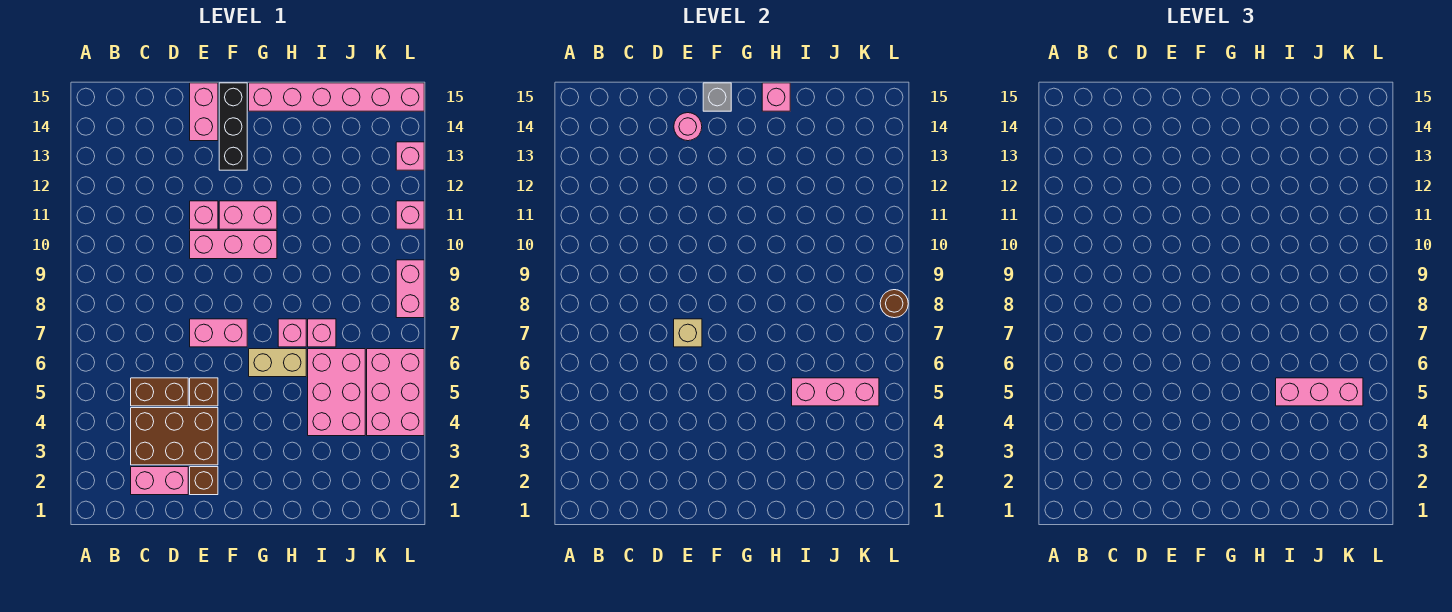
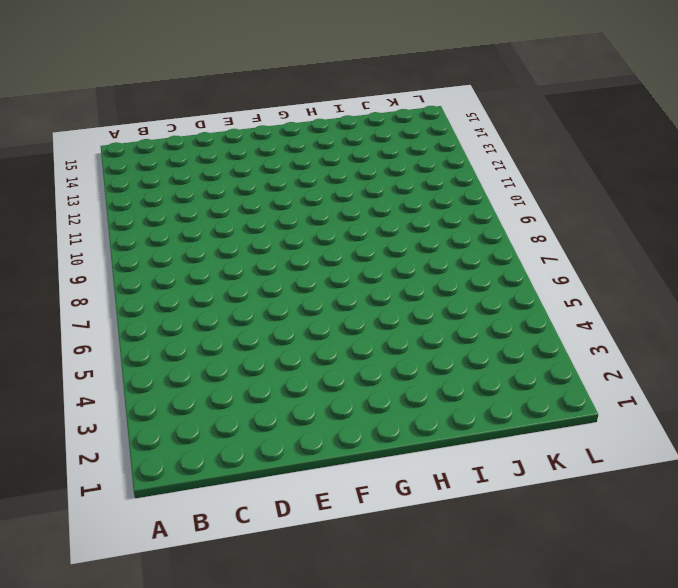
none -> pink 1x2 brick [131,467,188,495]
none -> brown 2x3 brick [131,408,218,465]
none -> brown 1x2 brick [131,378,188,406]

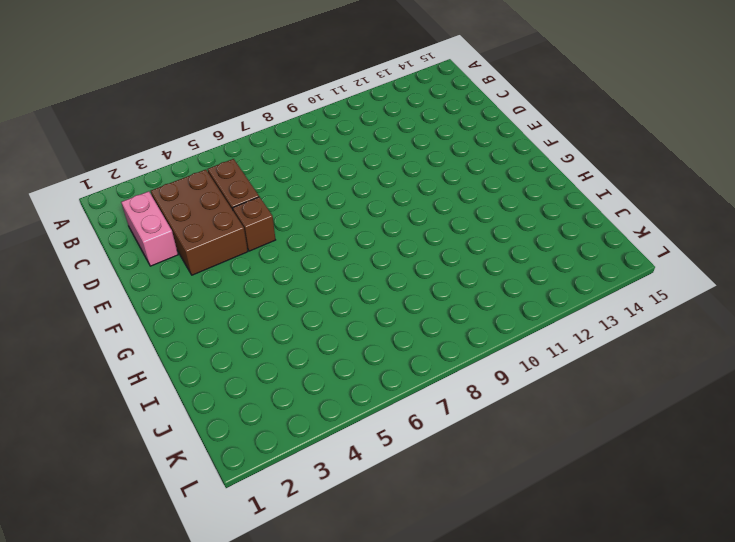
none -> brown 1x1 brick [190,467,218,495]
none -> pink 1x2 brick [190,319,247,347]
none -> pink 1x3 brick [190,231,277,259]

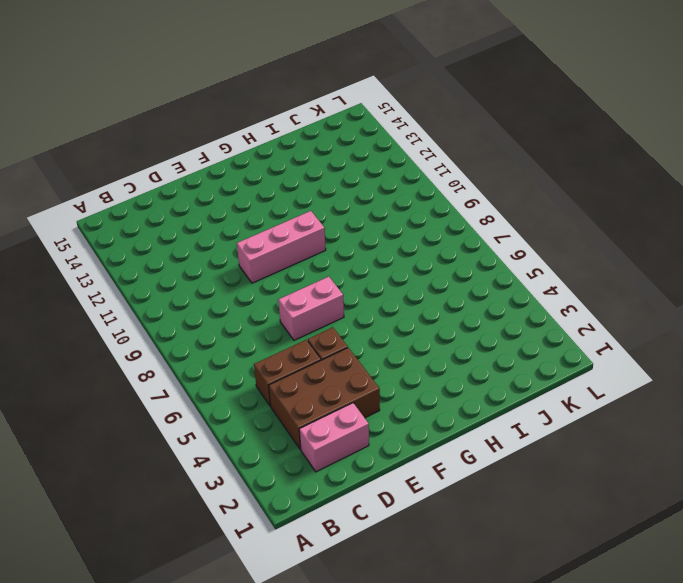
none -> brown 1x1 brick [190,467,218,495]
none -> pink 1x1 brick [190,201,218,229]
none -> pink 1x2 brick [190,83,218,141]

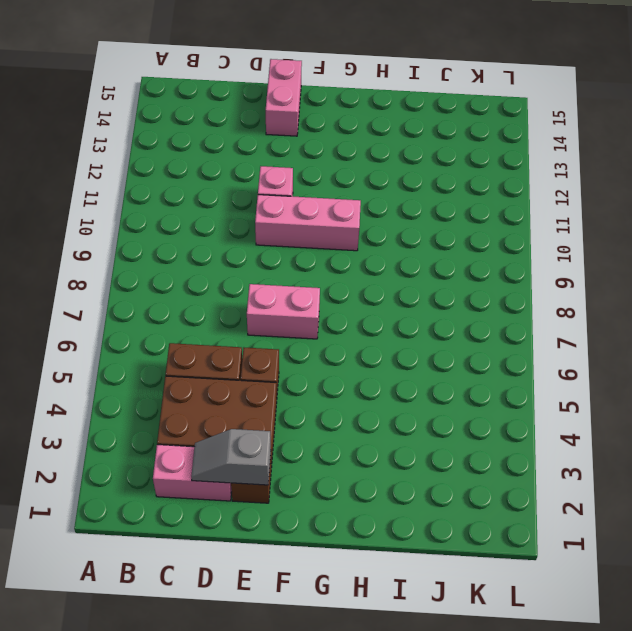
grey 1x2 slope [191,429,271,485] -> none
none -> pink 1x2 brick [219,201,277,229]
none -> black 1x3 brick [219,83,247,170]
none -> tan 1x2 brick [249,349,306,377]

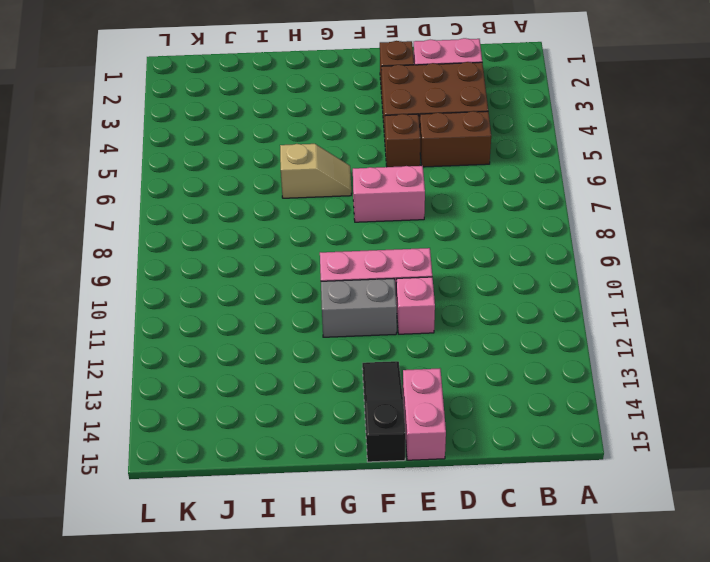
grey 1x2 brick [321,279,397,337] -> pink 1x2 brick [219,201,277,229]
black 1x3 slope [362,361,406,462] -> black 1x3 brick [219,83,247,170]
tan 1x2 slope [280,144,351,198] -> tan 1x2 brick [249,349,306,377]
none -> pink 1x6 brick [249,83,424,111]
none -> pink 1x1 brick [278,319,306,347]
none -> pink 2x3 brick [308,349,365,436]

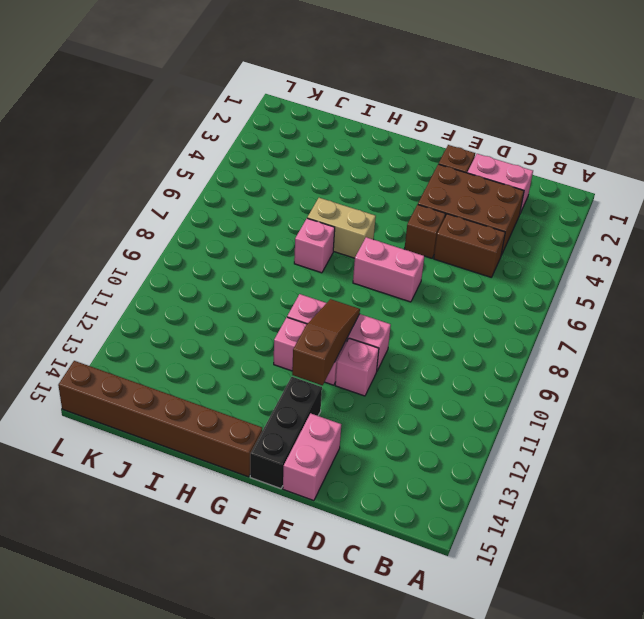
brown 1x3 slope [292,299,360,385] -> none
brown 1x6 brick [58,361,262,477] -> pink 1x6 brick [249,83,424,111]
none -> pink 2x3 brick [308,349,365,436]
none -> pink 1x1 brick [308,319,336,347]
none -> pink 2x3 brick [367,349,424,436]

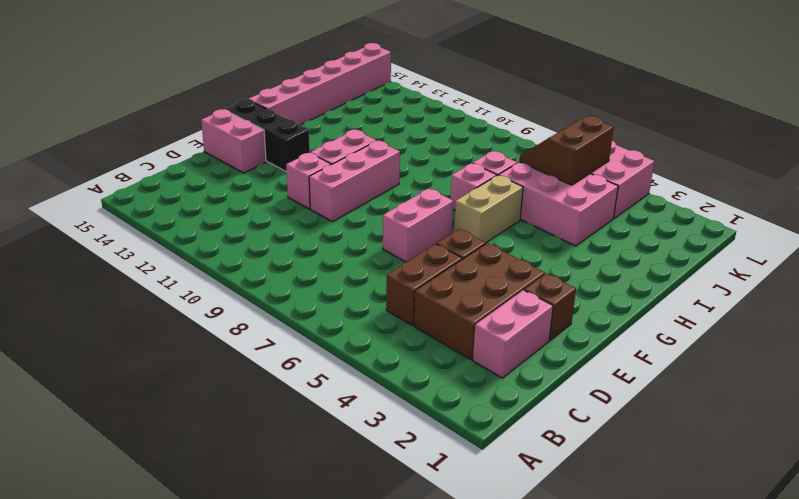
brown 2x2 slope [519,116,614,185] -> pink 1x3 brick [792,378,879,406]
none -> pink 1x2 brick [396,260,424,318]
none -> pink 1x1 brick [396,201,424,229]
none -> pink 1x1 brick [396,142,424,170]

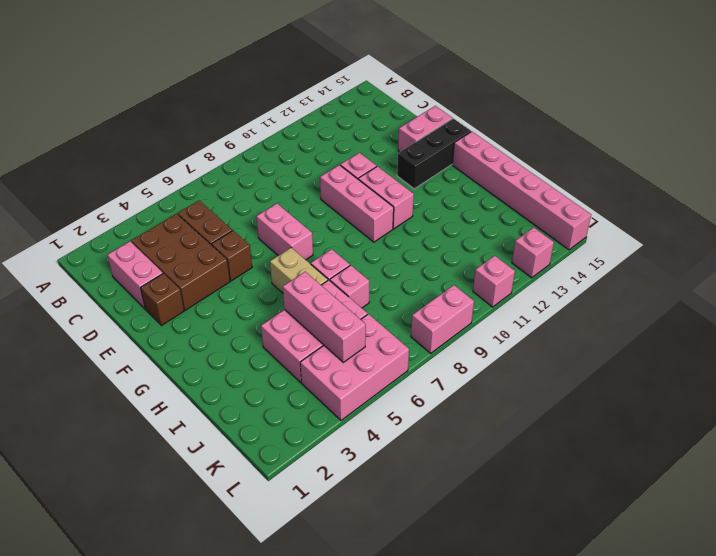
none -> tan 1x1 brick [674,319,702,347]
none -> pink 1x1 round brick [674,113,702,141]
none -> grey 1x1 brick [703,83,731,111]

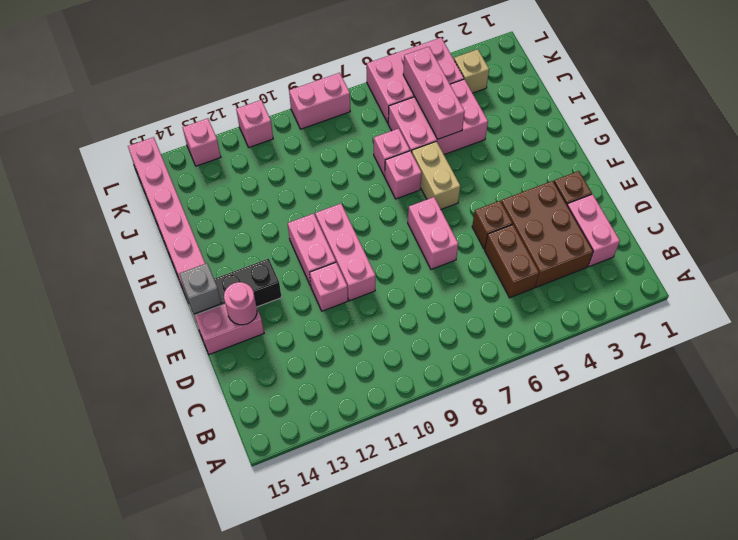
tan 1x1 brick [454,49,489,93] -> tan 1x1 brick moved to [674,319,702,347]
none -> pink 1x1 brick [762,83,790,111]
none -> brown 1x1 round brick [880,290,908,318]
none -> pink 1x3 brick [1276,378,1363,406]

